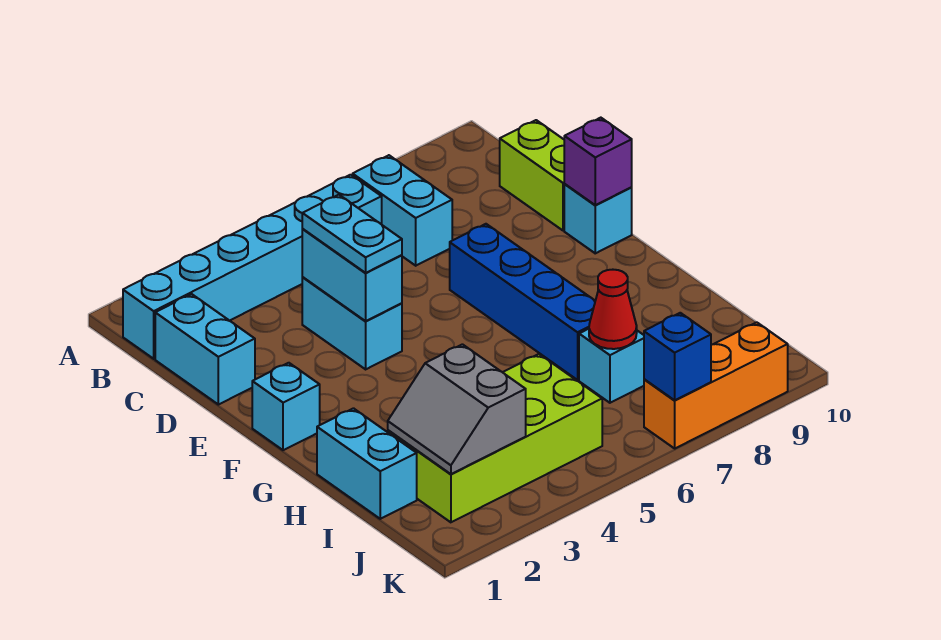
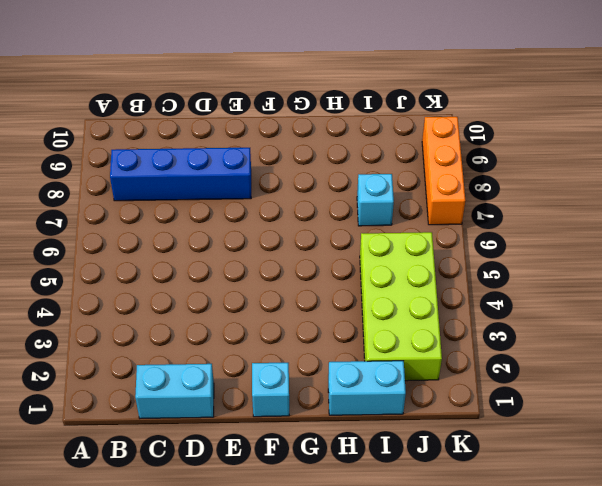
blue 1x4 brick [110,148,251,201] -> blue 1x4 brick moved to [450,224,595,380]
none -> cyan 1x6 brick [123,175,382,359]
none -> cyan 1x2 brick [353,155,452,266]
none -> lime 1x2 brick [500,120,564,230]

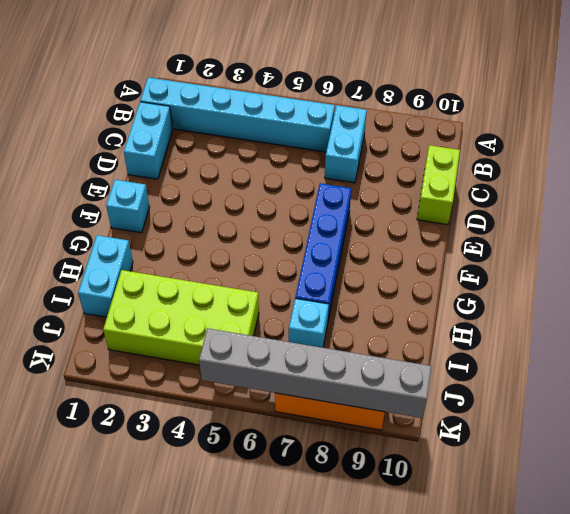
grey 1x6 brick [199,328,432,418] -> blue 1x1 brick [644,313,711,400]
none -> cyan 1x2 brick [302,277,402,369]
none -> cyan 1x1 brick [564,184,632,253]
none -> cyan 1x2 brick [302,229,402,321]

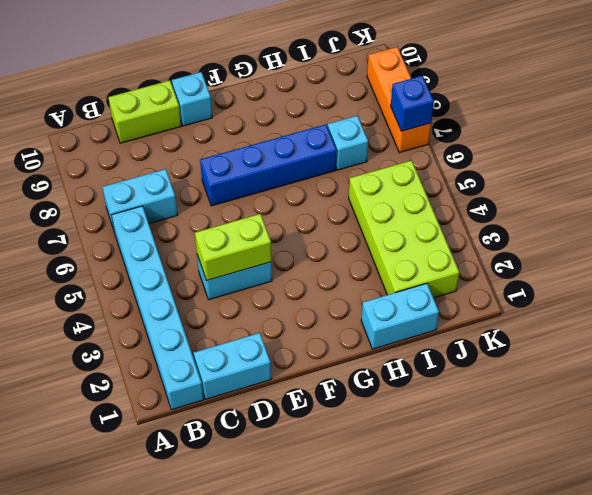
lime 1x2 brick [195,214,272,281] -> cyan 1x2 brick [302,229,402,321]
none -> cyan 1x1 brick [252,363,320,450]
none -> purple 1x1 brick [564,118,632,205]
none -> grey 2x2 slope [388,344,526,474]

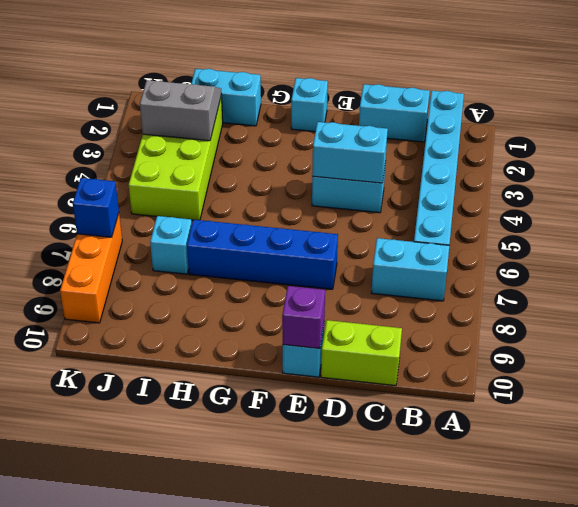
none -> red 1x1 cone [589,270,637,349]
none -> cyan 1x2 plate [302,195,402,273]

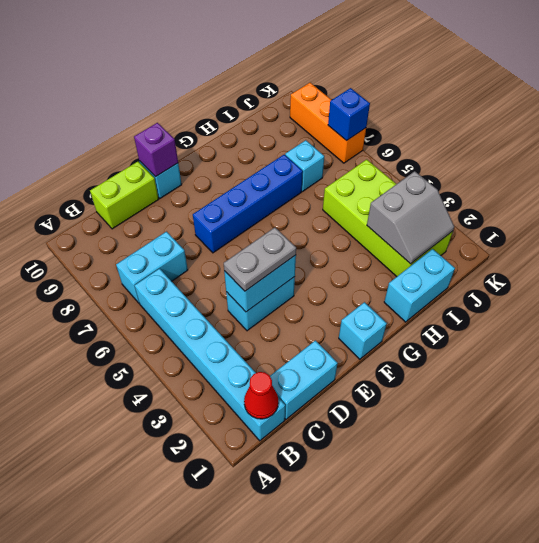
red 1x1 cone [244,372,278,419] -> red 1x1 cone moved to [589,270,637,349]
grey 1x2 plate [224,228,296,291] -> cyan 1x2 plate [302,195,402,273]

